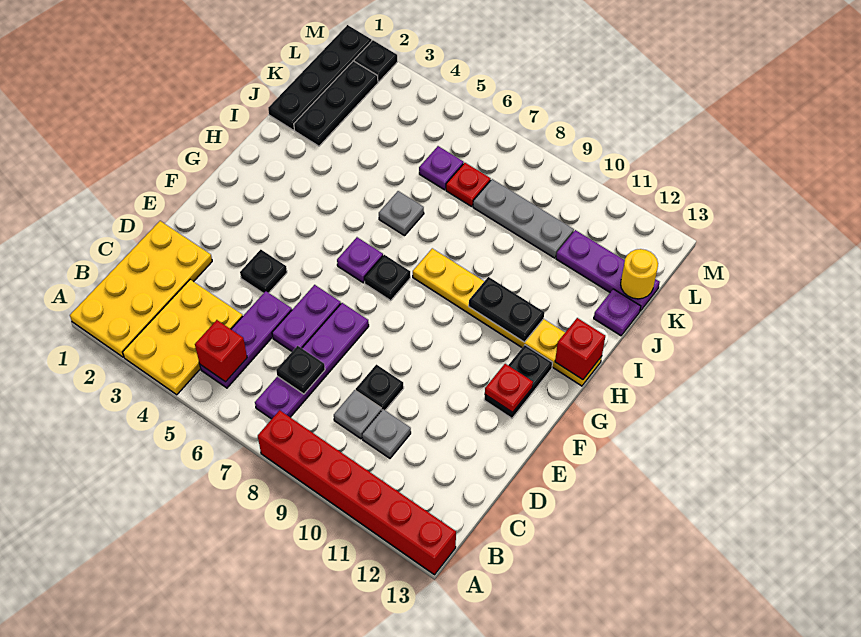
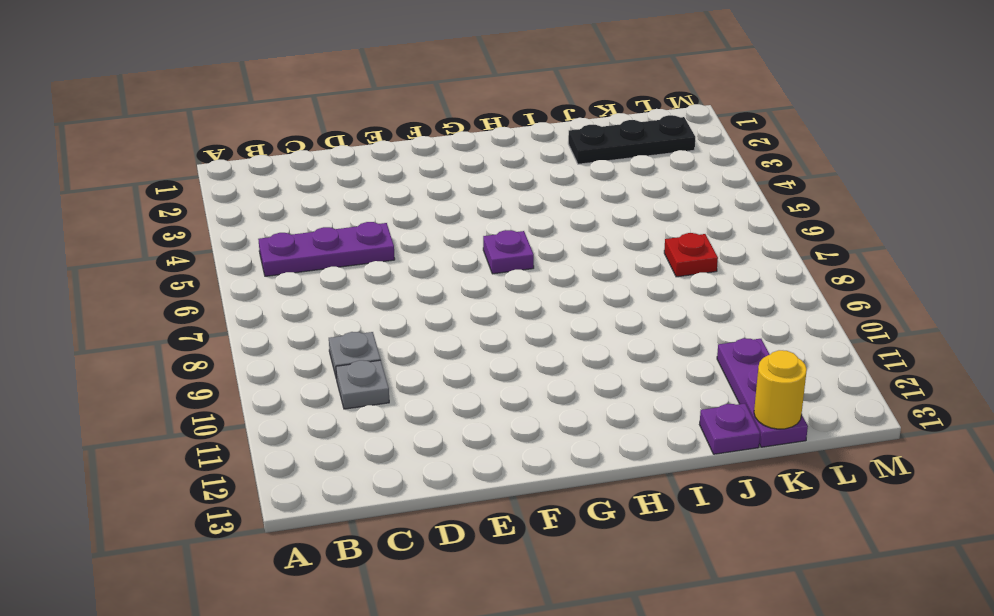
none -> yellow 2x4 plate [70,221,212,357]
none -> yellow 2x3 plate [123,280,243,395]
none -> red 1x6 brick [258,410,456,575]

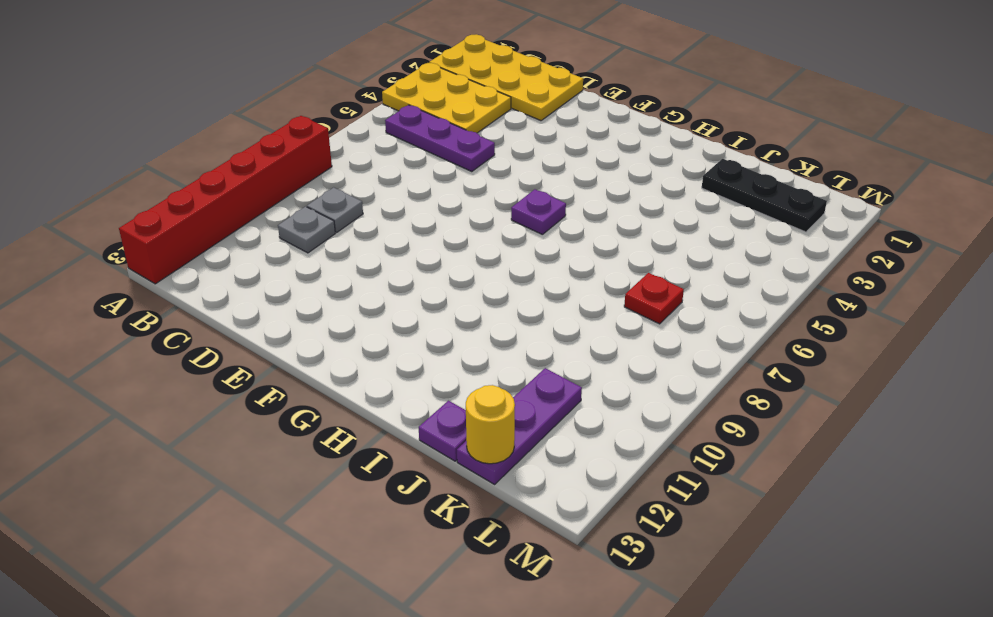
none -> purple 1x4 plate [255,303,369,419]
none -> purple 1x2 plate [272,285,341,351]
none -> black 1x1 plate [356,365,404,410]

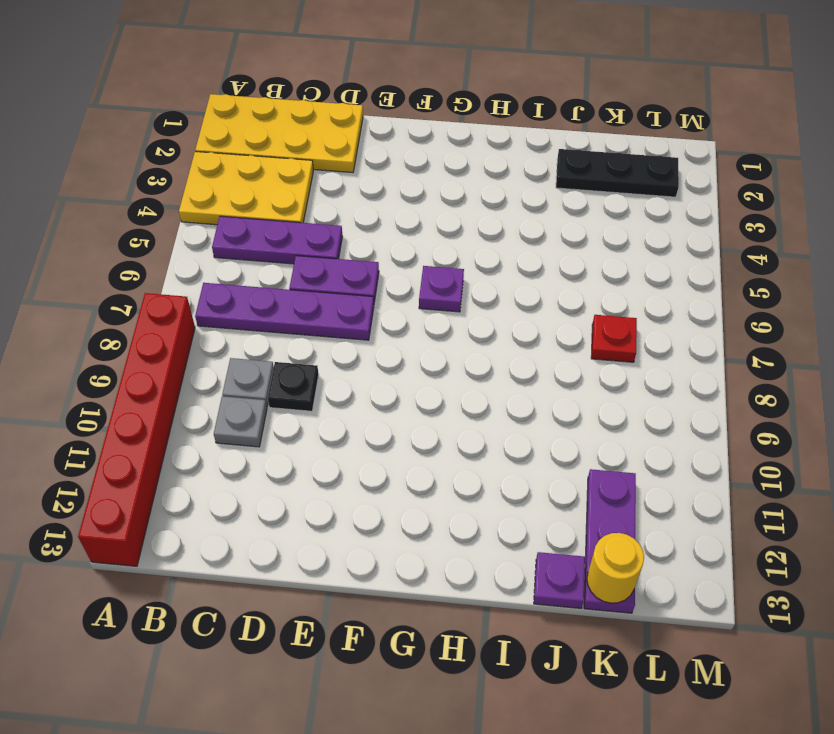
none -> black 1x1 plate [240,250,287,293]
none -> black 1x2 plate [484,345,553,418]
none -> black 1x1 plate [364,255,410,300]

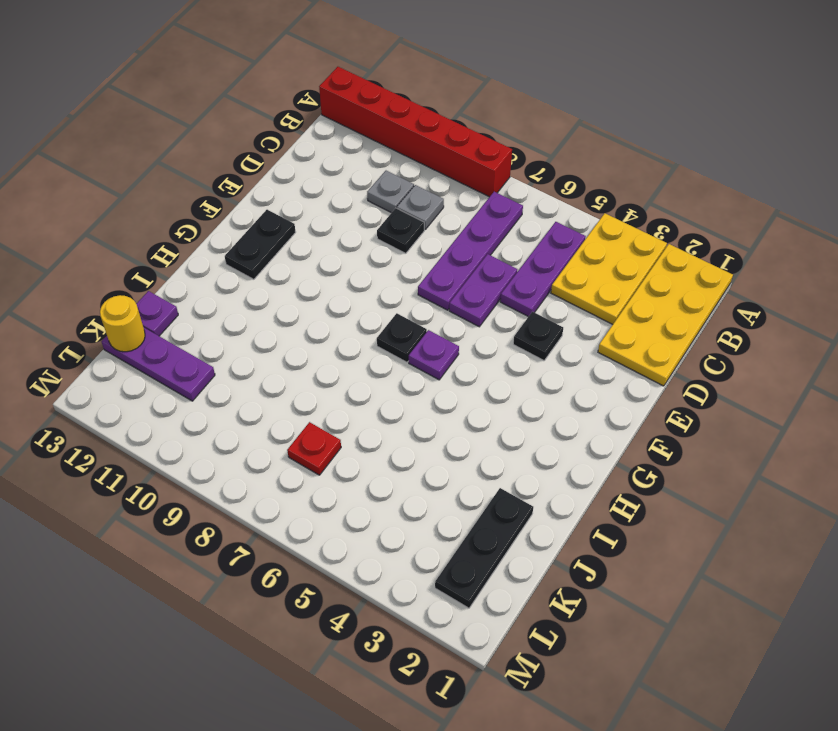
none -> yellow 1x6 plate [413,248,602,386]
none -> grey 1x1 plate [379,191,424,236]
none -> black 1x4 plate [268,25,372,130]

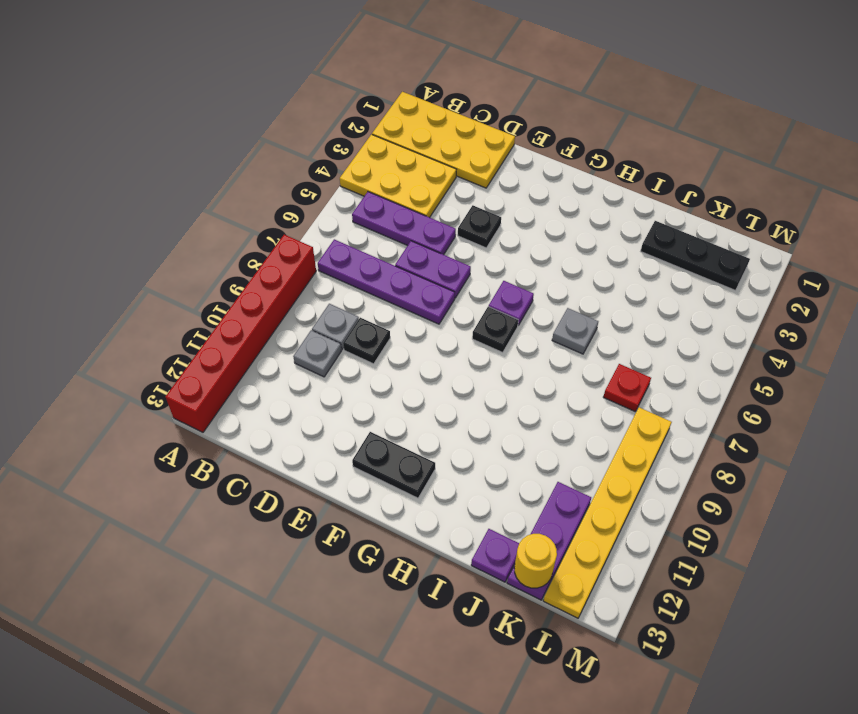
yellow 1x6 plate [543,407,672,618] -> yellow 1x6 plate moved to [413,248,602,386]
none -> black 1x4 plate [268,25,372,130]
none -> purple 1x1 plate [419,146,464,190]
none -> grey 1x3 plate [473,179,574,258]

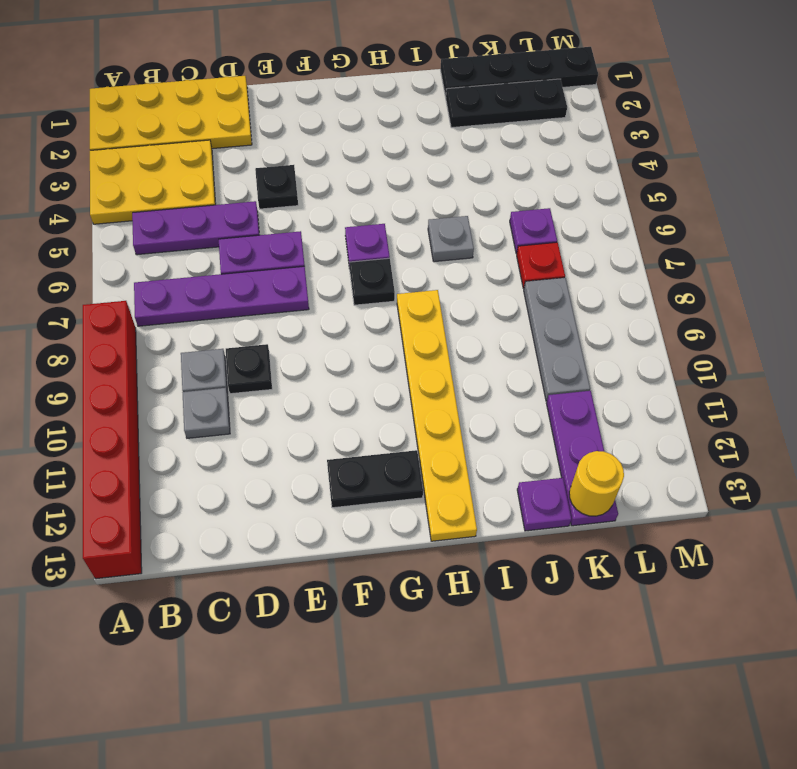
none -> black 1x1 plate [354,40,397,82]
none -> red 1x1 brick [195,320,247,382]
none -> black 1x1 plate [276,346,325,394]

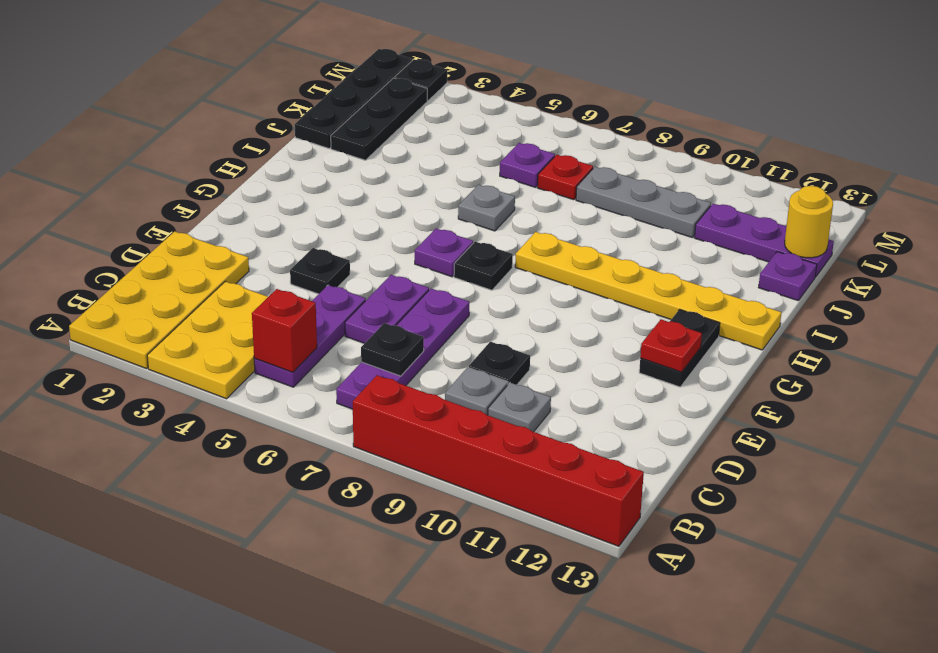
none -> black 1x2 plate [469,277,544,342]
none -> red 1x1 brick [555,318,605,380]

